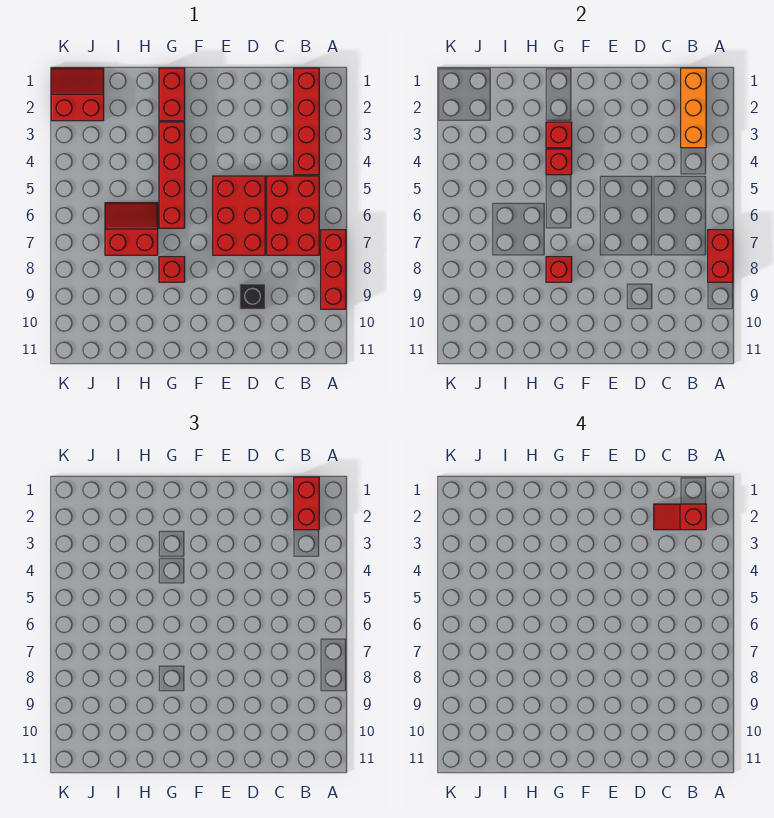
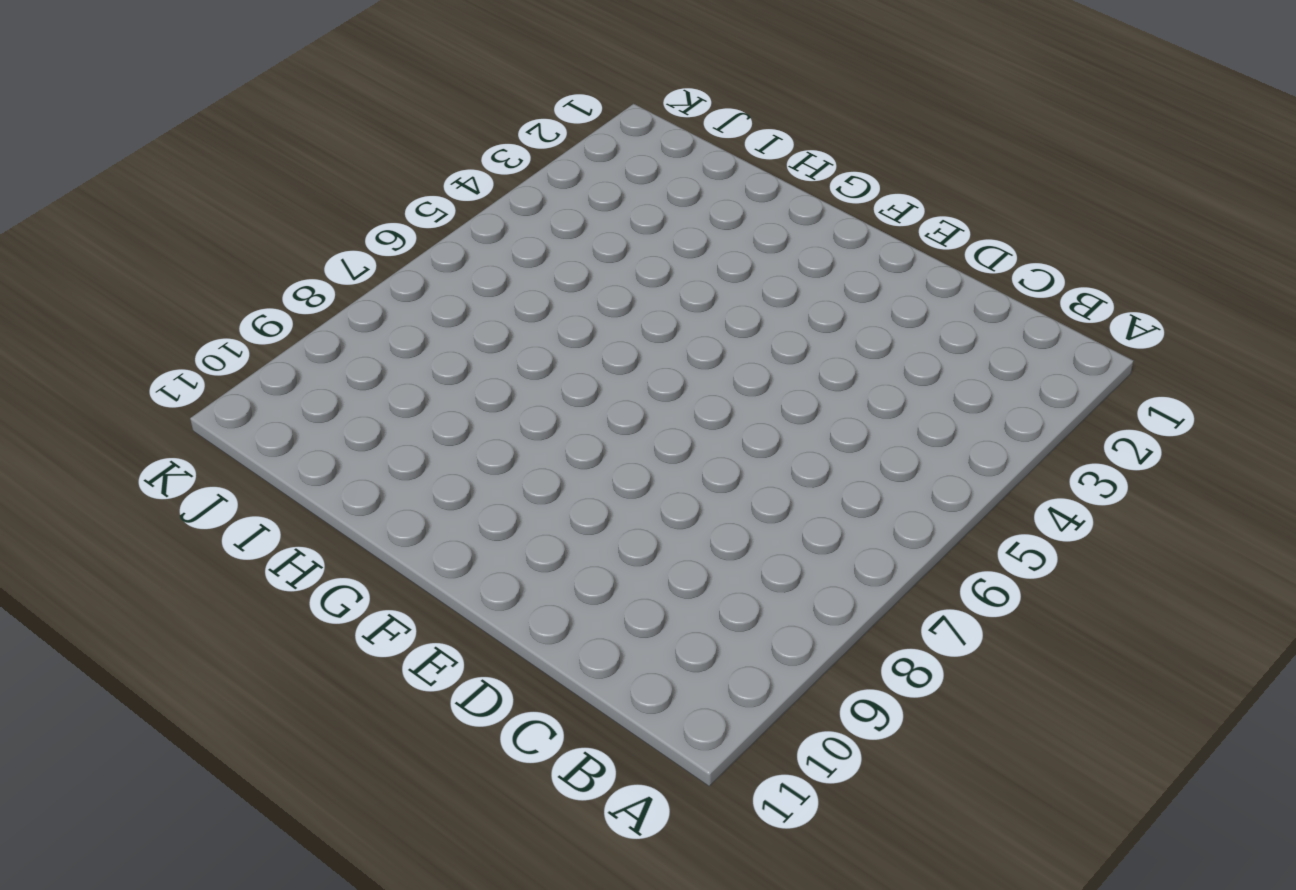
none -> red 1x3 brick [321,230,346,309]
none -> red 1x4 brick [294,68,319,175]
none -> red 2x3 brick [267,176,319,255]

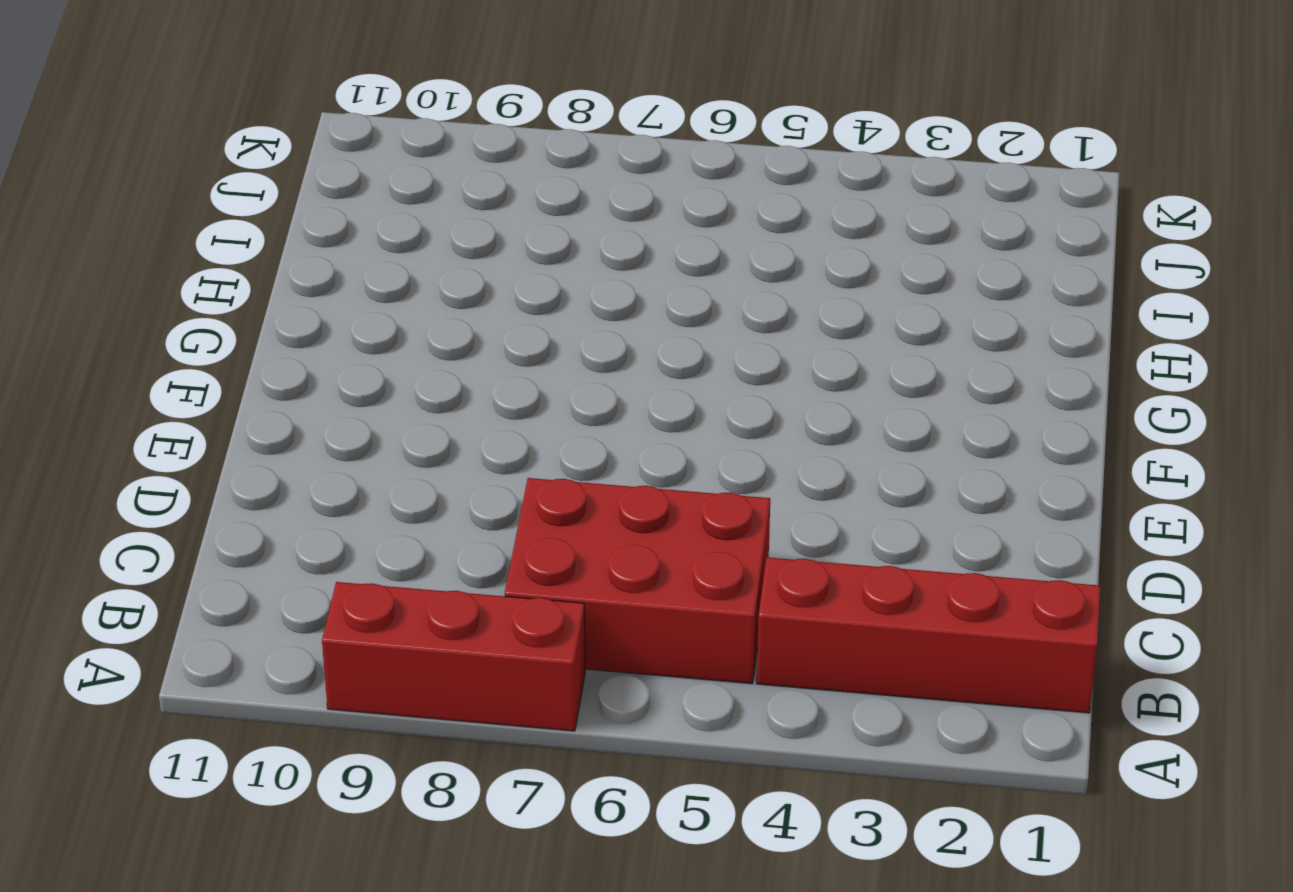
none -> red 2x3 brick [213,176,265,255]
none -> black 1x1 brick [240,284,265,309]
none -> red 1x2 brick [159,68,185,121]

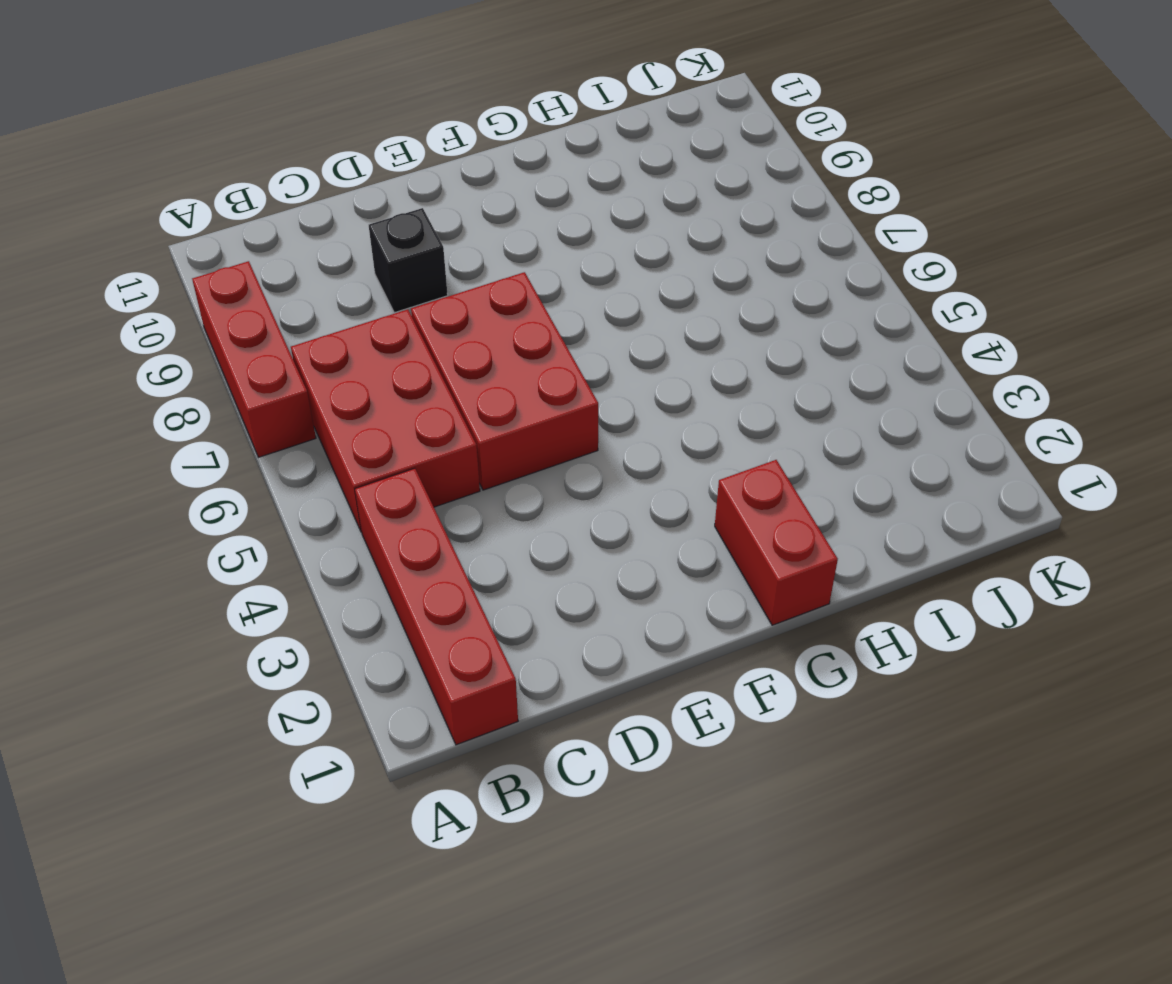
none -> red 1x4 brick [159,122,185,228]
none -> red 1x1 brick [159,257,185,282]
none -> red 2x2 slope [105,203,158,255]

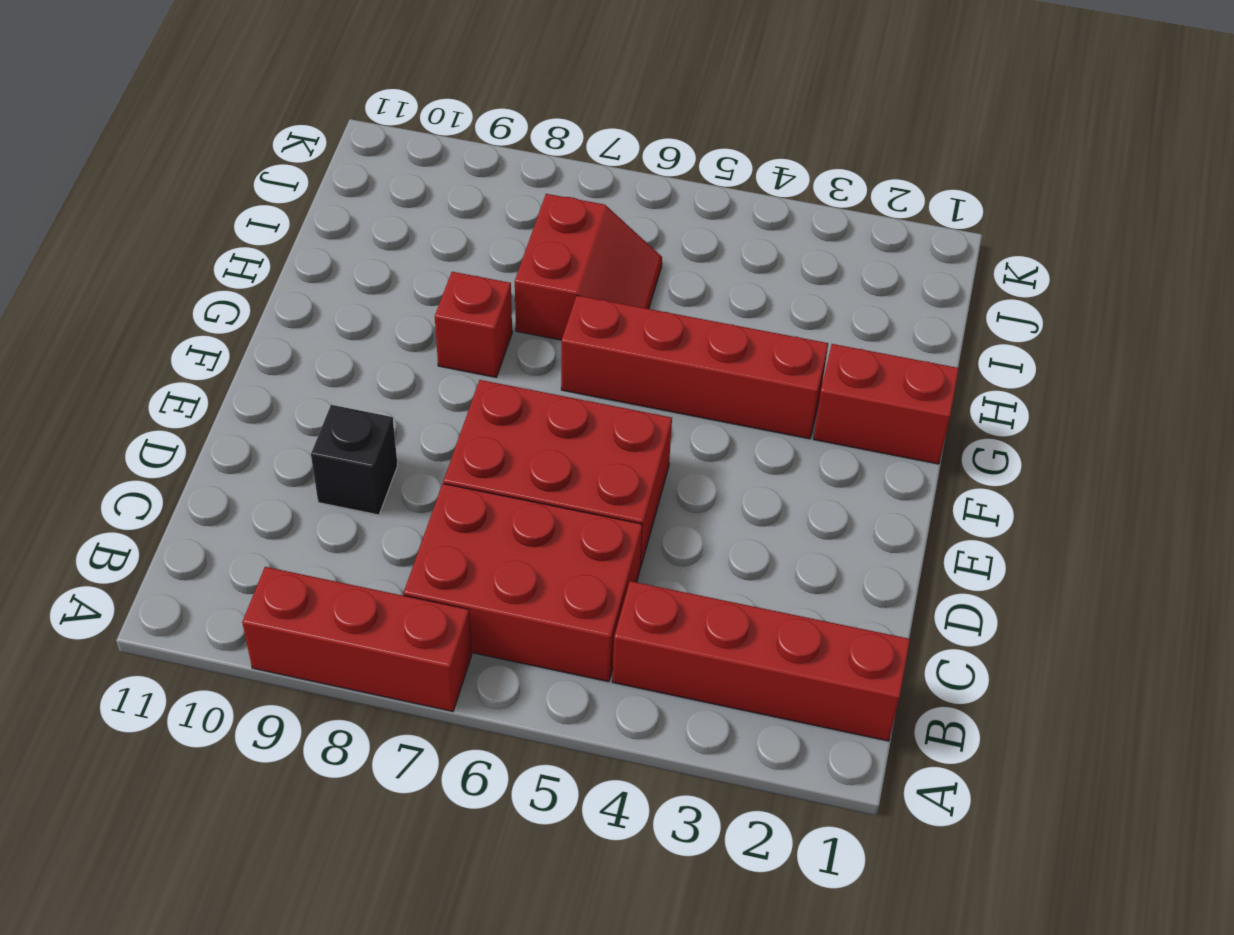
none -> red 2x2 slope [51,68,104,121]
none -> red 1x2 brick [708,230,733,282]
none -> orange 1x3 brick [681,68,706,148]

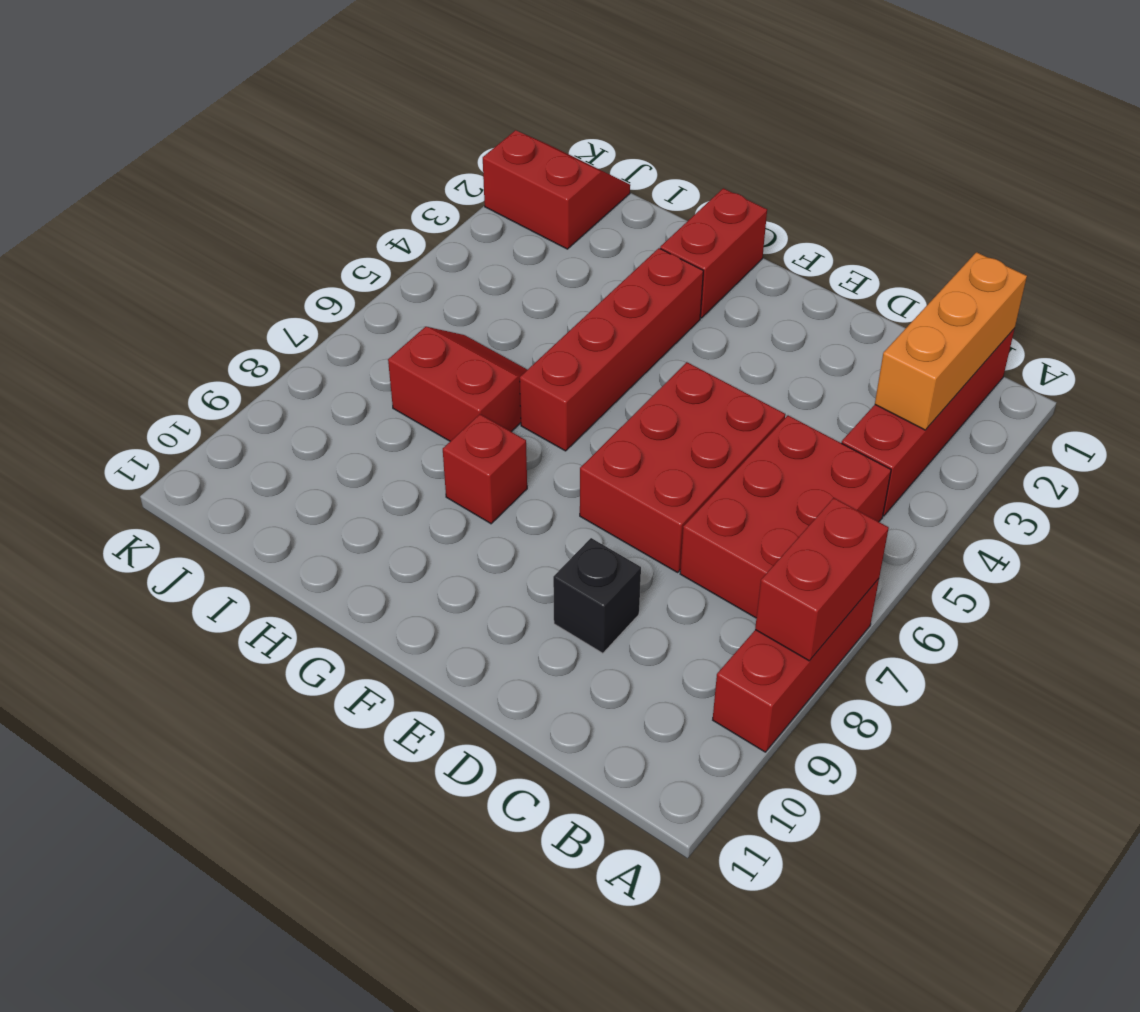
none -> red 1x1 brick [546,122,572,148]
none -> red 1x1 brick [546,149,572,175]
none -> red 1x1 brick [546,257,572,282]

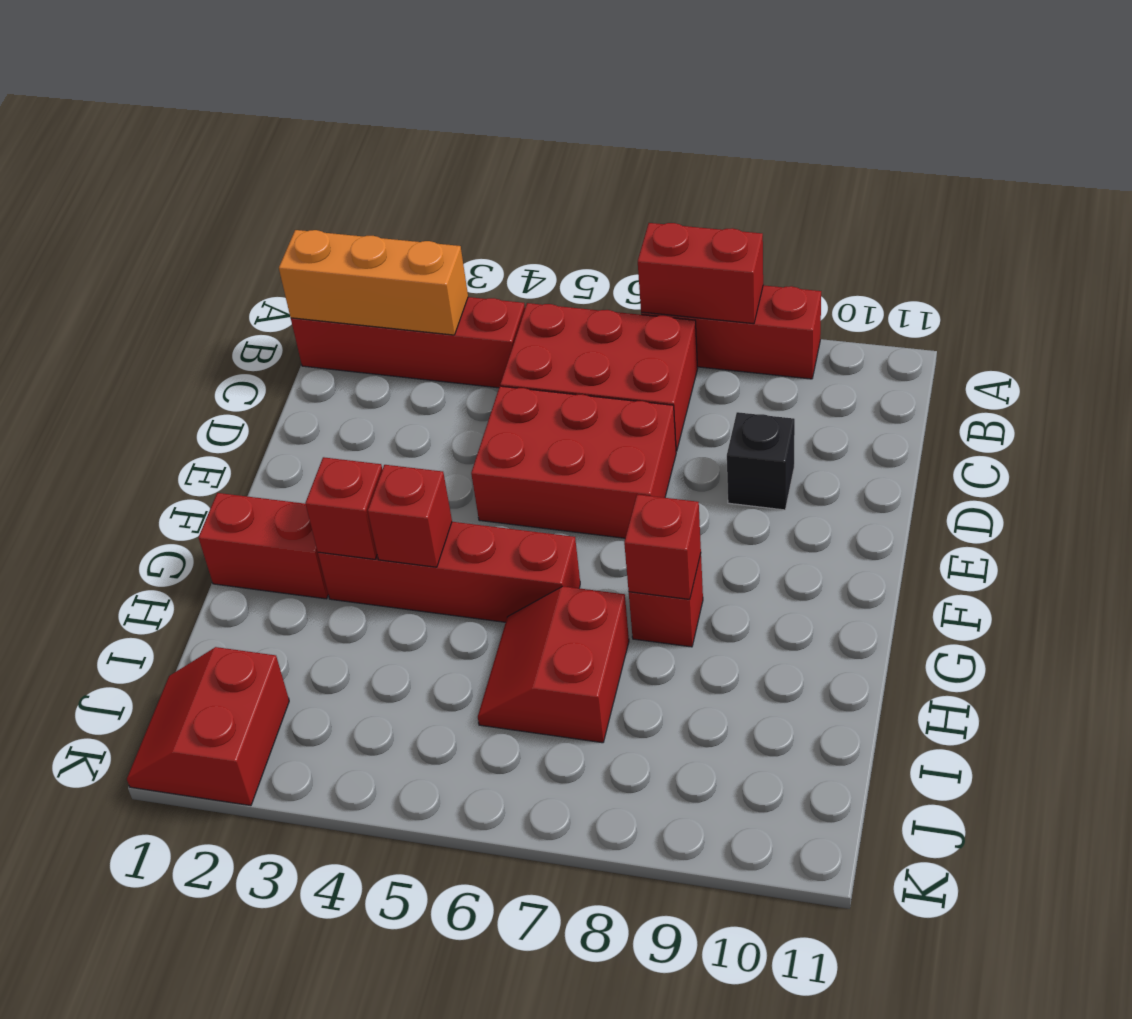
none -> red 1x2 brick [294,477,319,530]
none -> red 1x2 slope [654,504,706,530]

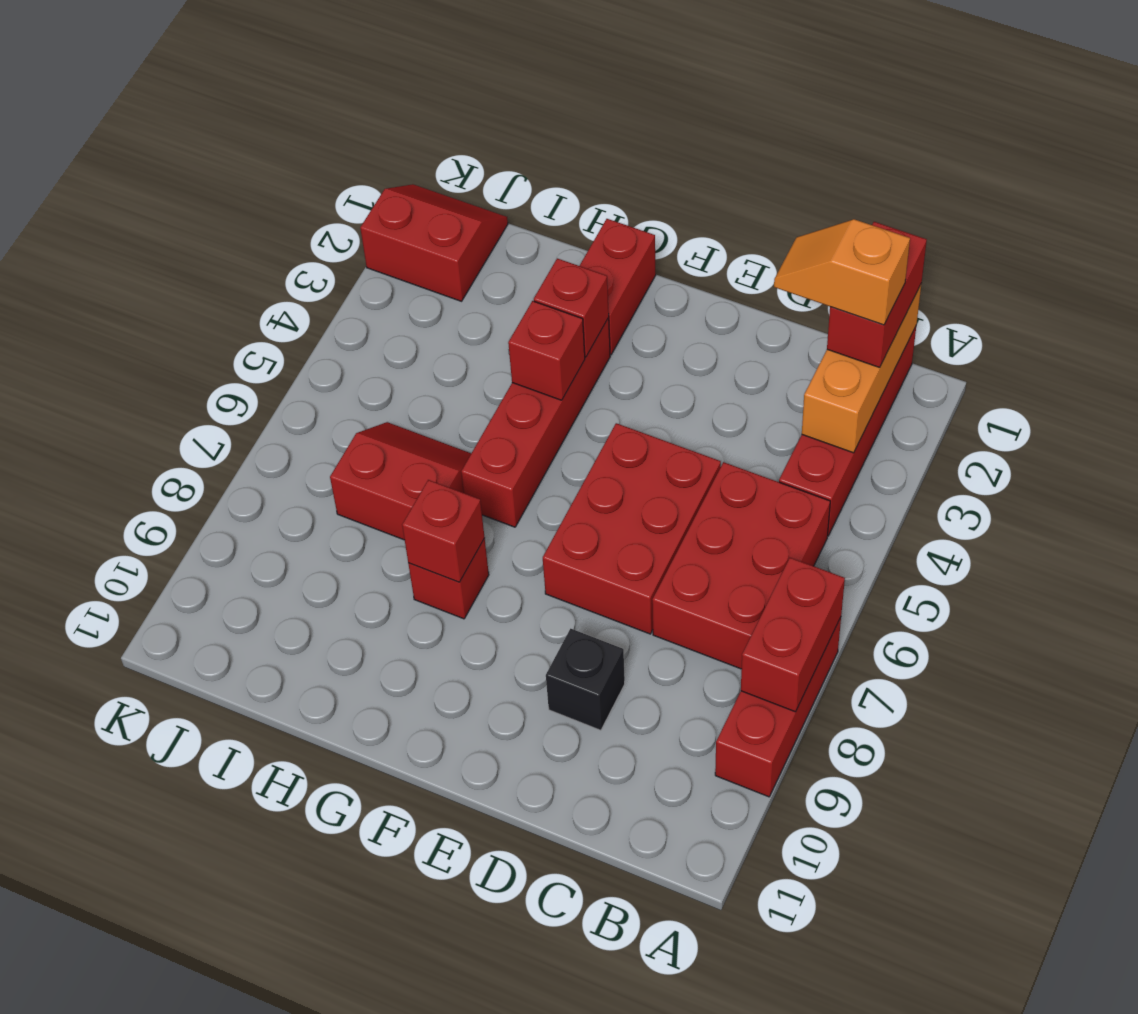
orange 1x2 slope [774,219,910,325] -> red 1x2 slope [654,504,706,530]

